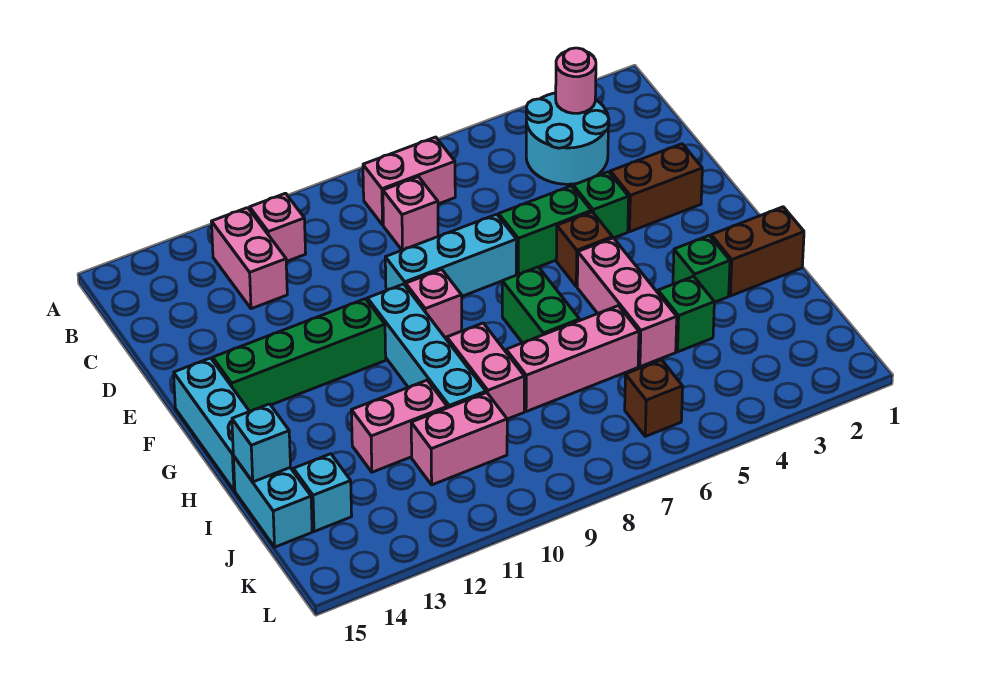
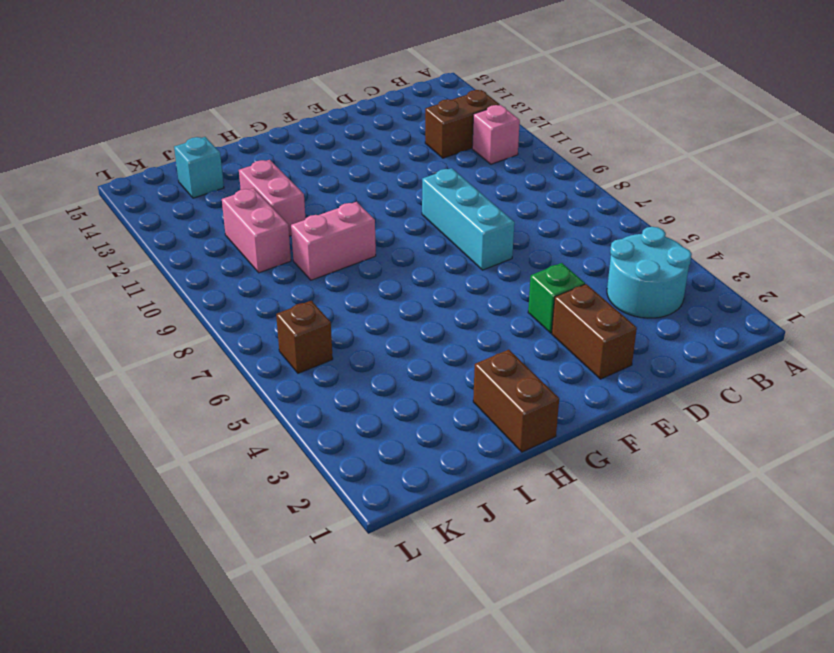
brown 1x2 brick [425,90,500,158] -> pink 1x2 brick [211,208,287,309]
none -> pink 1x2 brick [363,137,455,225]
none -> pink 1x1 brick [383,177,438,250]
none -> green 1x2 brick [499,186,591,274]

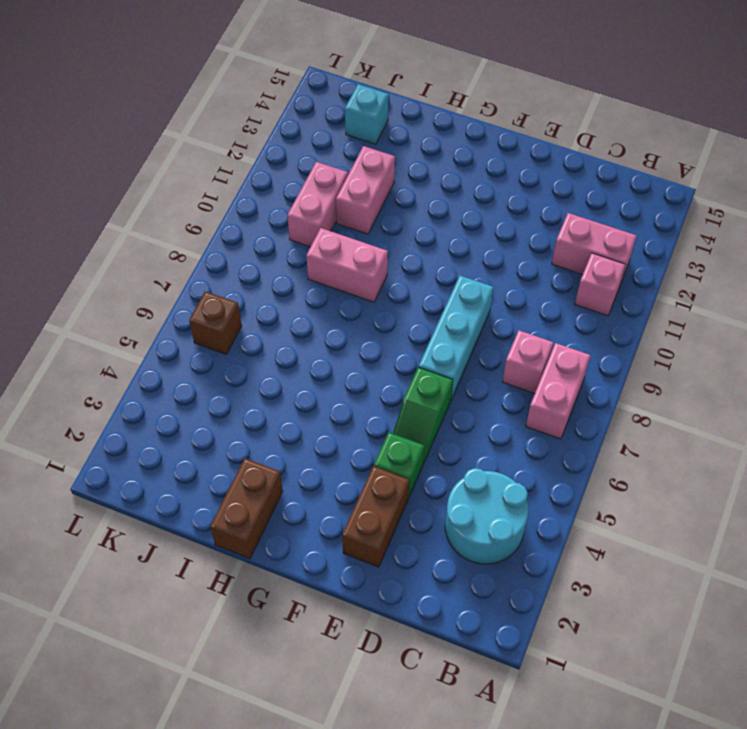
green 1x2 slope [393,367,453,464] -> green 1x2 brick [499,186,591,274]
none -> brown 1x1 brick [556,212,612,287]
none -> pink 1x1 brick [406,270,462,337]
none -> cyan 1x4 brick [367,284,486,408]

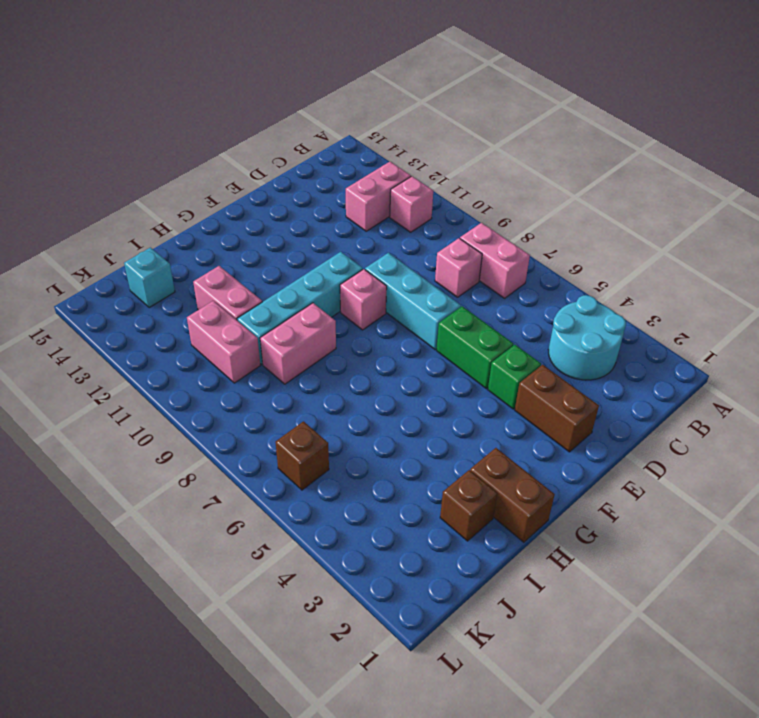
brown 1x1 brick [440,470,497,541] -> brown 1x1 brick moved to [556,212,612,287]
none -> green 1x4 brick [213,299,386,411]
none -> cyan 1x3 brick [174,358,249,490]
none -> pink 1x3 brick [577,238,677,367]

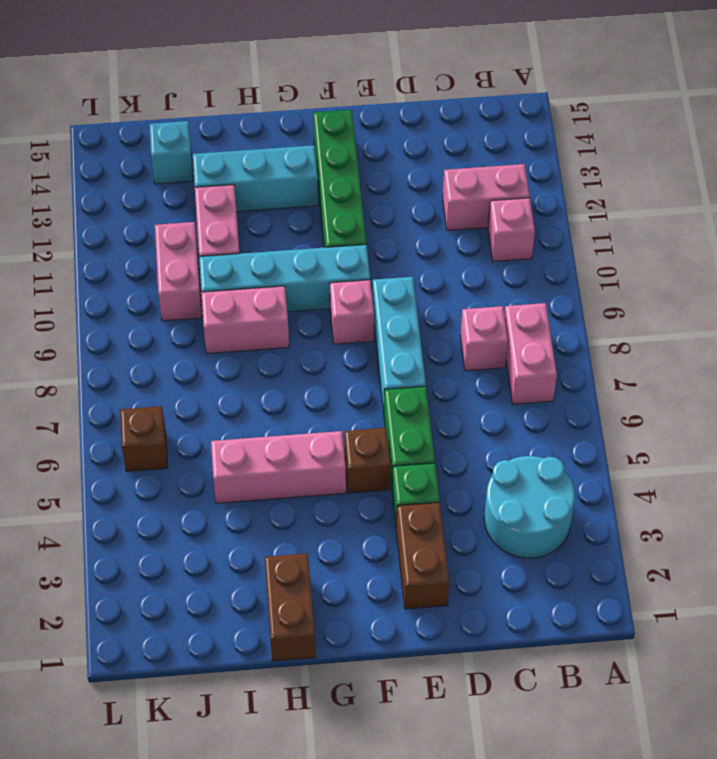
cyan 1x3 brick [193,145,318,212] -> cyan 1x3 brick moved to [174,358,249,490]
none -> green 1x2 brick [502,267,580,343]
none -> green 1x1 brick [673,236,730,302]
none -> green 1x1 brick [658,276,714,352]

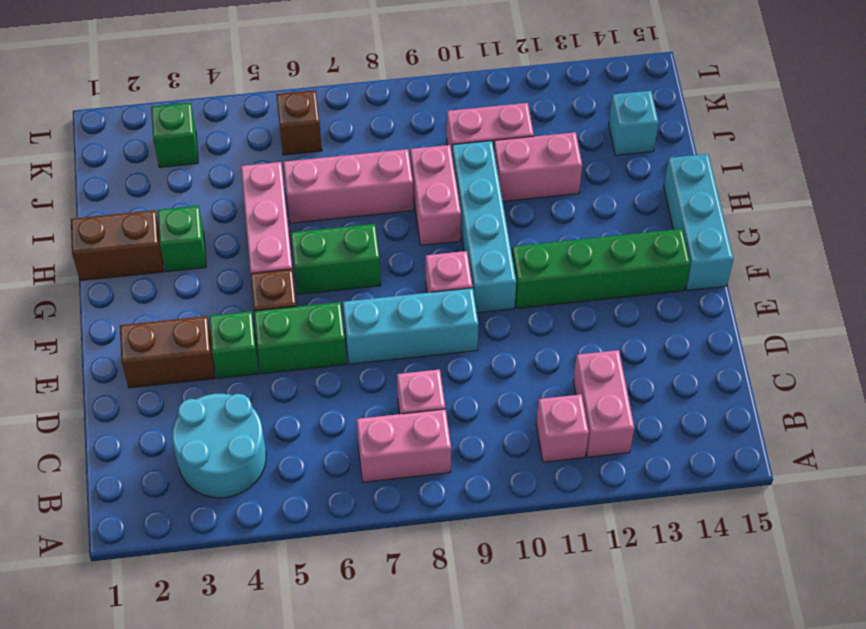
green 1x2 brick [291,224,381,294] -> green 1x2 brick turned to [502,267,580,343]
green 1x1 brick [151,102,198,167] -> green 1x1 brick moved to [658,276,714,352]
none -> cyan 1x2 brick [233,456,312,547]
none -> pink 1x1 round brick [556,48,596,113]
none -> cyan 1x1 brick [232,404,290,482]

